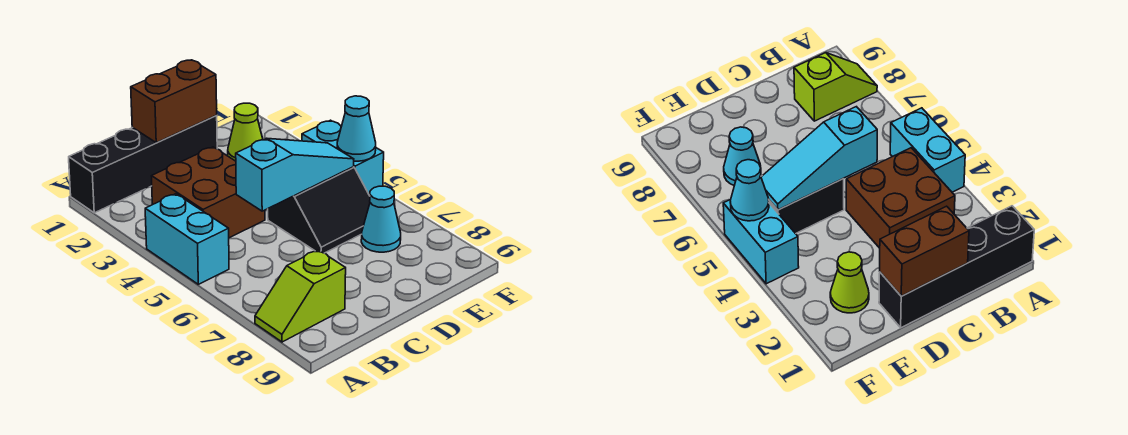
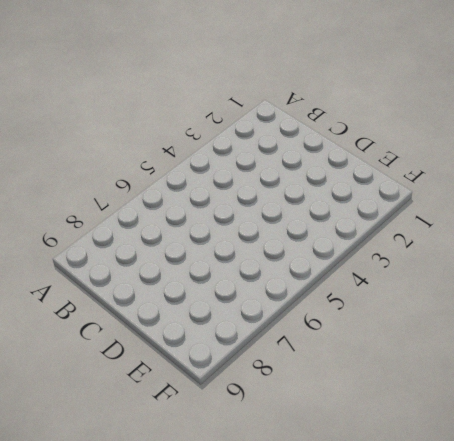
none -> black 1x4 brick [69,116,217,213]
none -> cyan 1x2 brick [145,194,229,284]

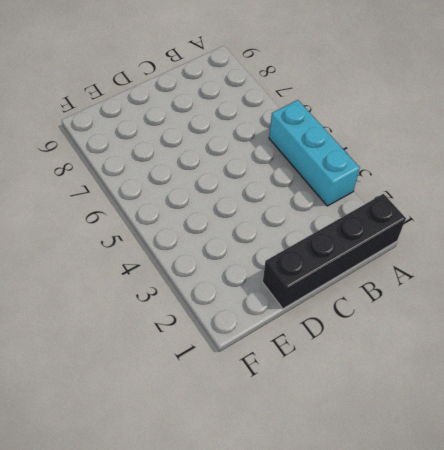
cyan 1x3 brick [269,100,360,206] -> cyan 1x2 brick [145,194,229,284]
none -> lime 1x2 slope [255,250,346,342]
none -> brown 2x2 brick [152,147,265,238]

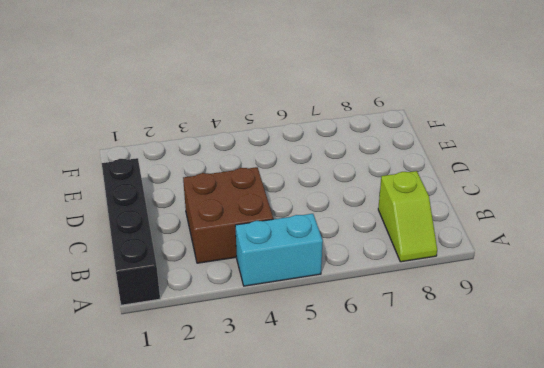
none -> black 2x2 slope [268,167,370,253]
none -> lime 1x1 cone [228,103,263,161]

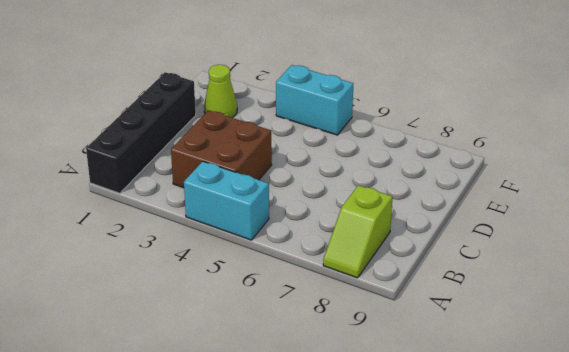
none -> black 2x2 slope [268,167,370,253]
none -> cyan 1x1 cone [361,186,401,252]

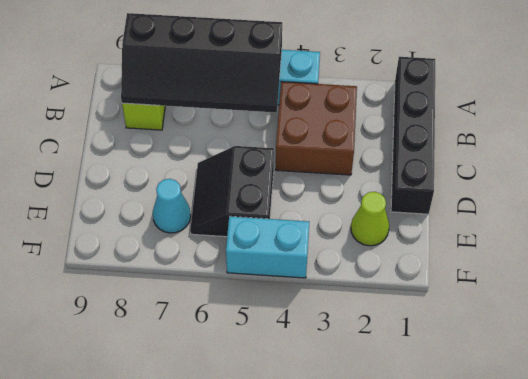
black 2x4 slope [121,13,282,112] -> none
none -> brown 1x2 brick [131,60,217,143]
none -> cyan 1x3 slope [236,139,354,211]

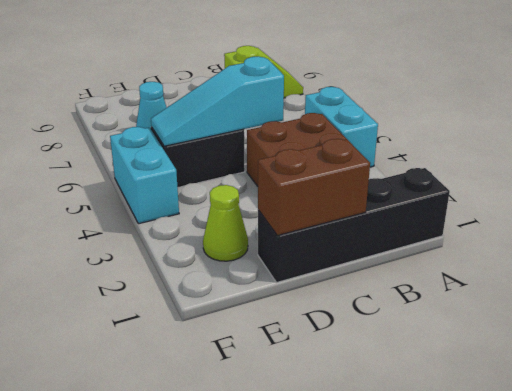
none -> cyan 1x1 cone [337,96,376,161]

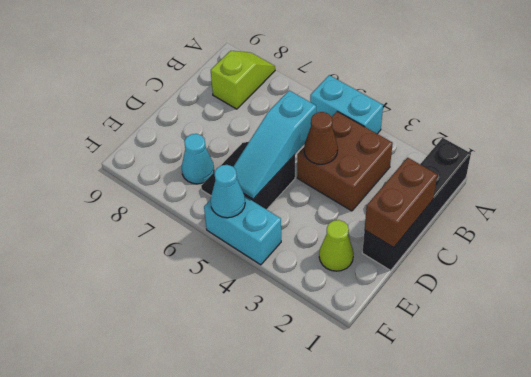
brown 1x1 cone [304,112,338,164] -> none

